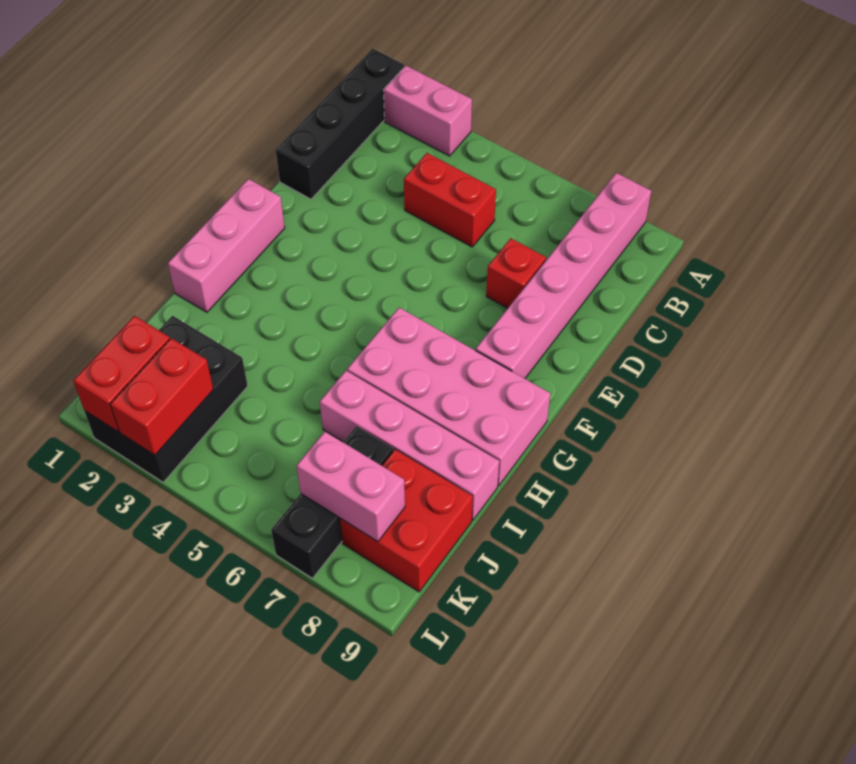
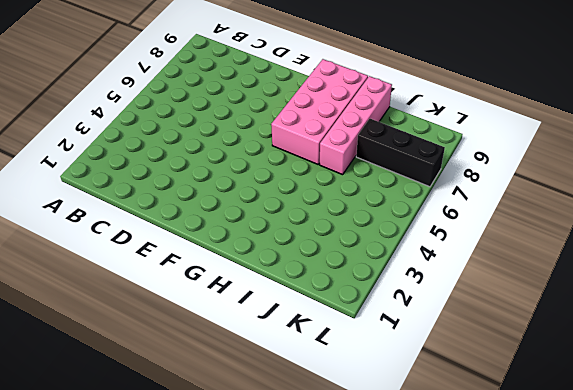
none -> black 1x4 brick [276,49,404,199]
none -> pink 1x2 brick [383,66,472,156]
none -> pink 1x6 brick [476,173,651,379]

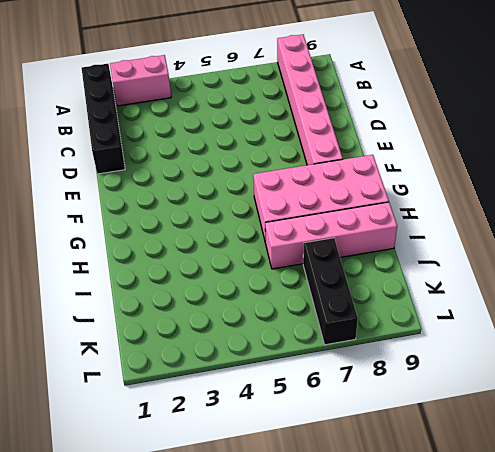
none -> red 1x2 brick [404,153,496,247]
none -> red 1x1 brick [486,238,546,308]
none -> pink 1x3 brick [168,179,285,312]

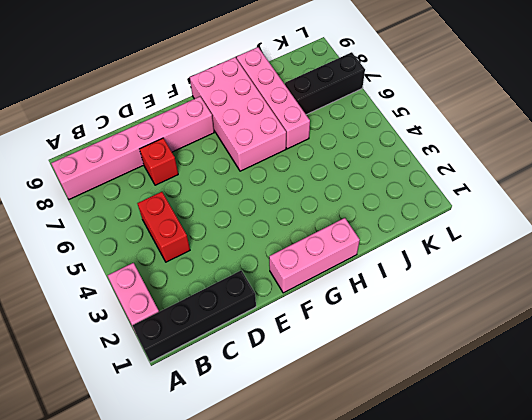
none -> black 2x3 brick [85,316,248,482]
none -> red 2x2 brick [340,450,473,592]
none -> red 1x2 brick [73,316,170,432]

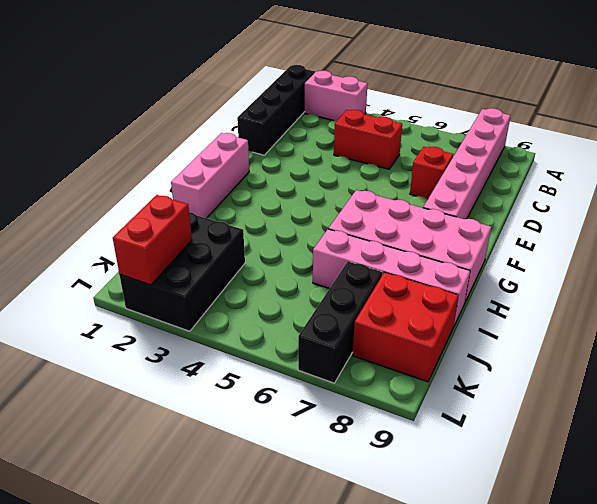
none -> red 1x2 brick [110,338,213,455]
none -> pink 1x2 brick [297,432,405,542]

